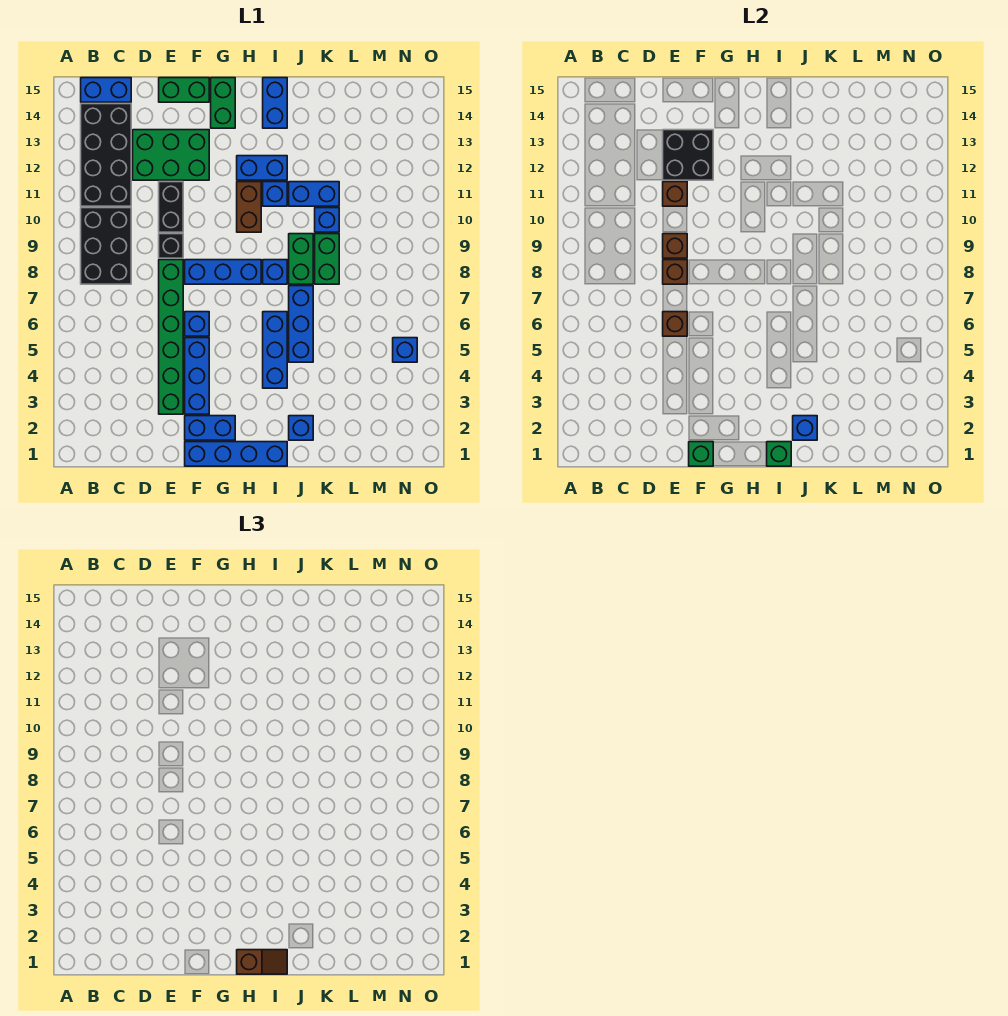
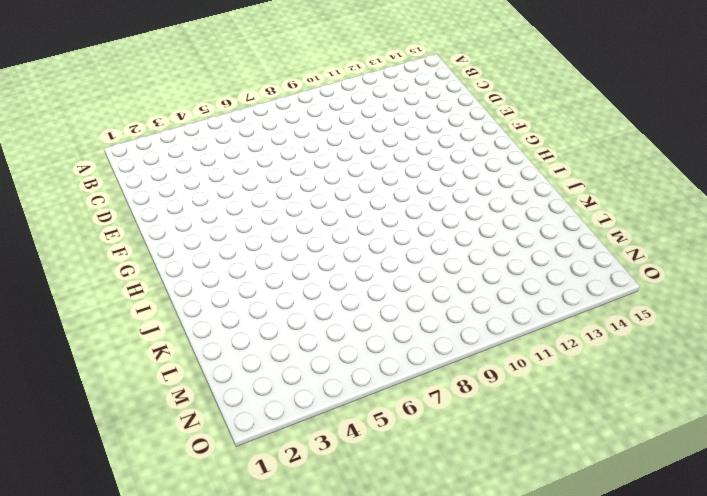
none -> black 2x3 brick [81,208,131,284]
none -> black 2x4 brick [81,104,131,206]
none -> blue 1x2 brick [81,78,131,102]
none -> green 2x3 brick [133,130,209,180]

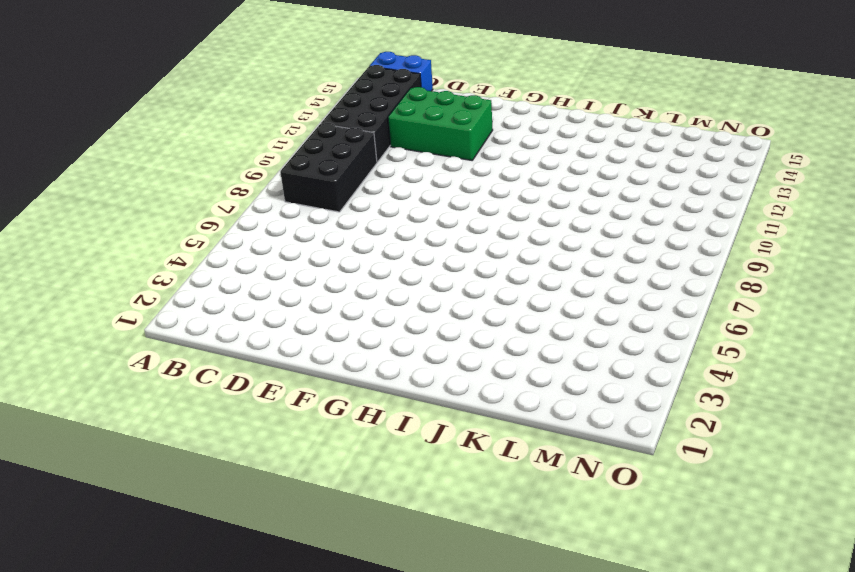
none -> green 1x6 brick [159,260,183,414]
none -> black 1x1 brick [159,234,183,258]
none -> black 1x2 brick [159,182,183,232]
none -> green 1x2 brick [159,78,209,102]

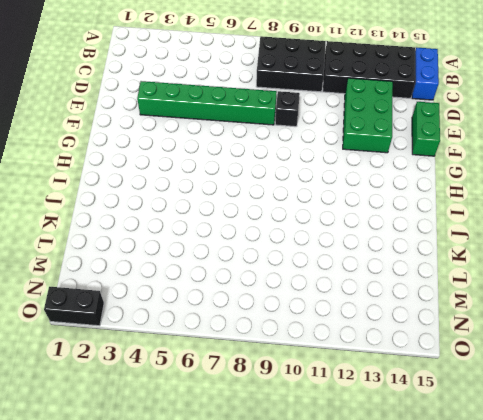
black 1x2 brick [44,287,104,326] -> black 1x2 brick moved to [159,182,183,232]
none -> blue 1x4 brick [185,442,287,466]
none -> blue 1x2 brick [185,416,235,440]
none -> blue 1x3 brick [185,338,209,414]
none -> blue 1x1 brick [185,312,209,336]

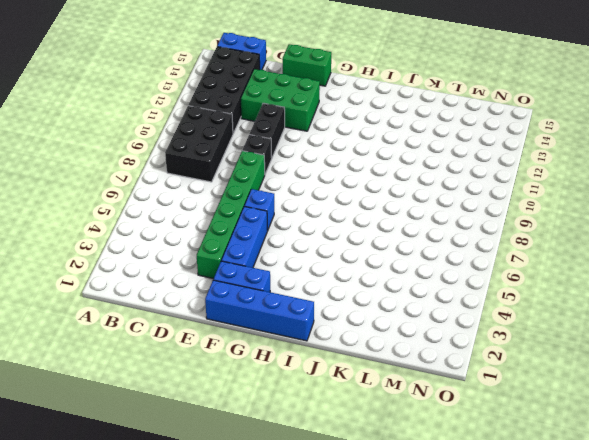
none -> blue 1x3 brick [185,260,261,284]
none -> green 1x2 brick [211,78,235,128]
none -> brown 1x2 brick [237,182,261,232]
none -> blue 1x2 brick [237,156,287,180]

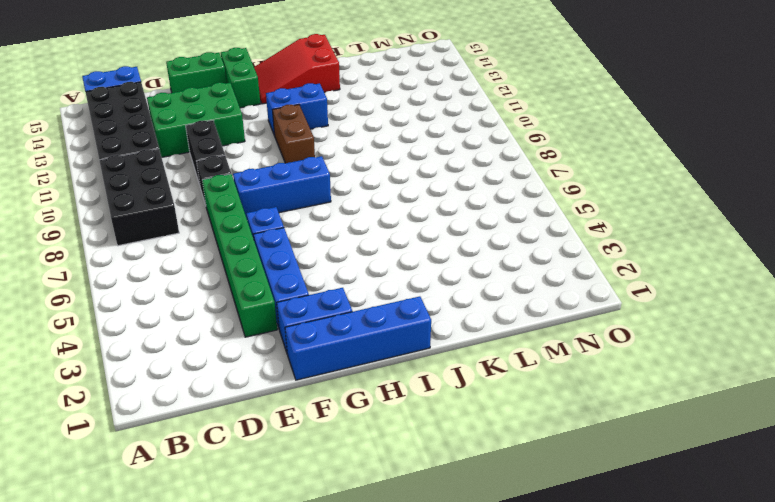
red 2x3 slope [254,34,340,104] -> blue 1x2 brick [263,78,287,128]
none -> blue 1x3 brick [263,312,287,388]
none -> blue 1x1 brick [263,260,287,284]
none -> blue 1x1 brick [263,182,287,206]
none -> blue 1x1 brick [289,416,313,440]

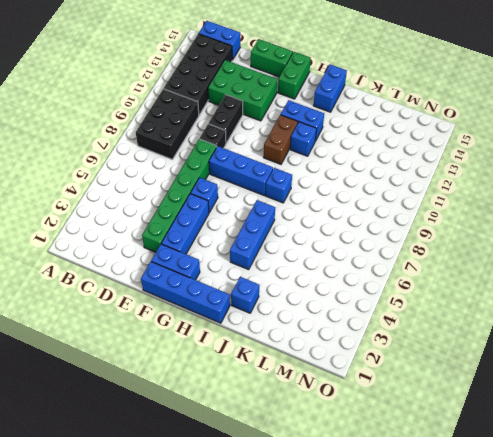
none -> blue 1x3 brick [289,286,313,362]
none -> green 1x2 brick [289,234,313,284]
none -> blue 1x2 brick [289,182,339,206]
none -> green 1x2 brick [315,234,339,284]

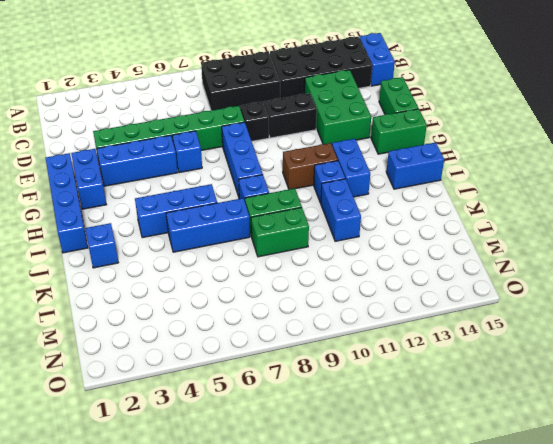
none -> blue 1x1 brick [315,208,339,232]
none -> blue 1x1 brick [393,338,417,362]
none -> brown 1x1 brick [663,312,687,336]
none -> brown 1x1 brick [663,260,687,284]

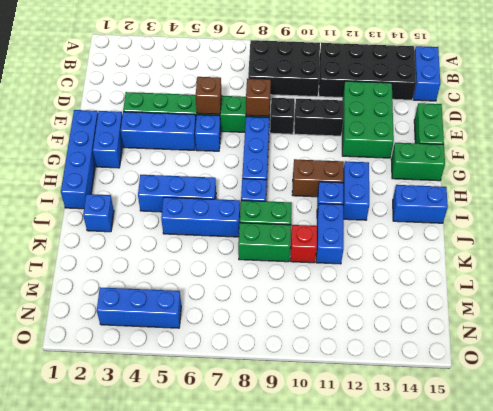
red 1x1 brick [290,225,317,263] -> blue 1x1 brick [315,208,339,232]
blue 1x3 brick [97,287,181,328] -> blue 1x1 brick [393,338,417,362]
none -> brown 1x1 brick [663,234,687,258]
none -> brown 1x1 brick [663,182,687,206]
none -> black 2x2 brick [663,130,713,180]
none -> green 1x1 brick [689,442,713,466]

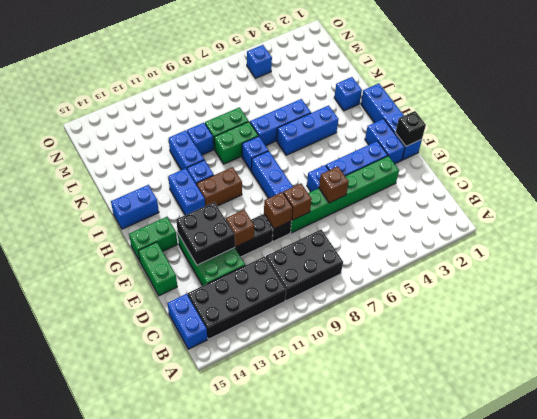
black 1x1 brick [395,111,426,146] -> green 1x1 brick [689,442,713,466]
none -> green 1x1 brick [767,442,791,466]
none -> blue 1x1 brick [793,416,817,440]
none -> brown 1x2 slope [237,950,287,974]

